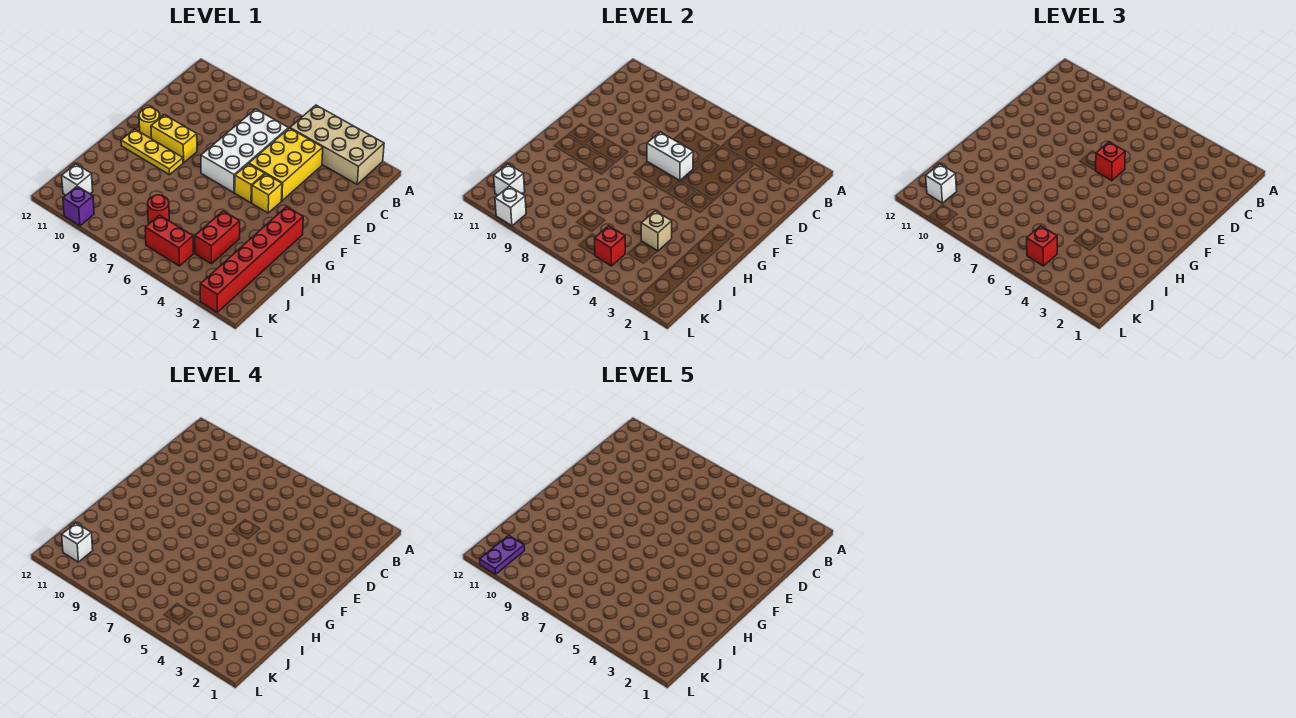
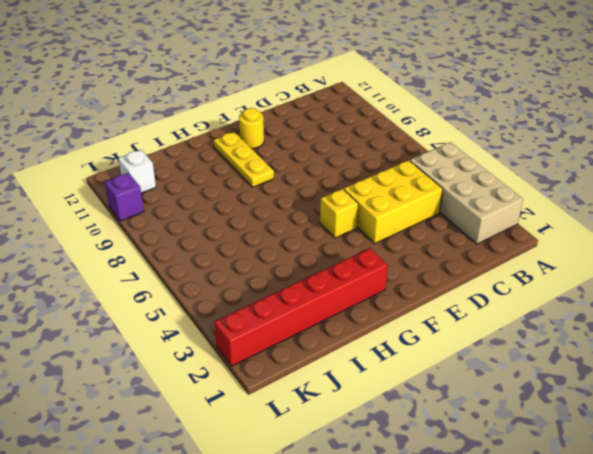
none -> white 2x4 brick [201,109,288,193]
none -> yellow 1x1 brick [252,174,282,213]
none -> yellow 1x2 brick [151,115,197,163]

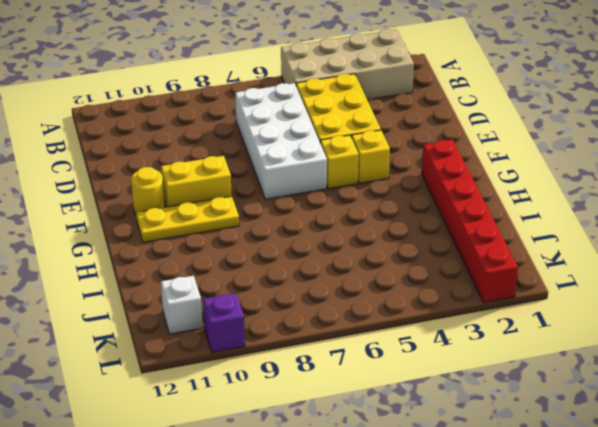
none -> red 1x2 brick [195,211,240,264]
none -> red 1x1 round brick [148,195,169,224]
none -> red 1x2 brick [145,215,193,266]

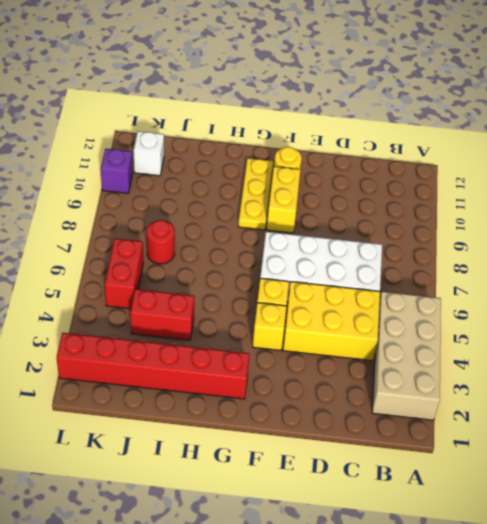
none -> white 1x2 brick [647,132,693,180]
none -> tan 1x1 brick [641,211,672,251]
none -> red 1x1 brick [595,226,625,266]

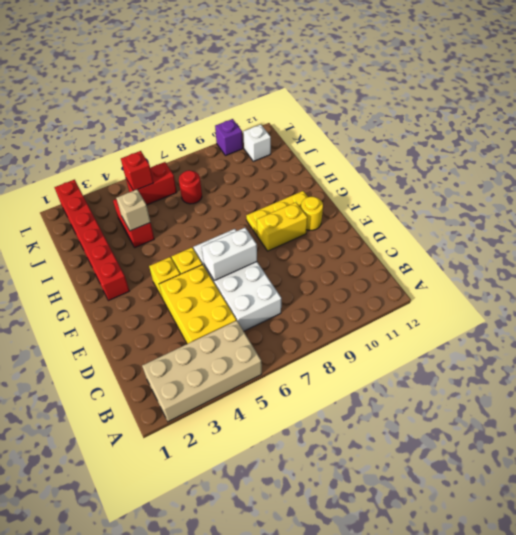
none -> white 1x1 brick [494,164,525,195]
none -> white 1x1 brick [495,186,526,226]
none -> red 1x1 brick [1096,142,1125,181]

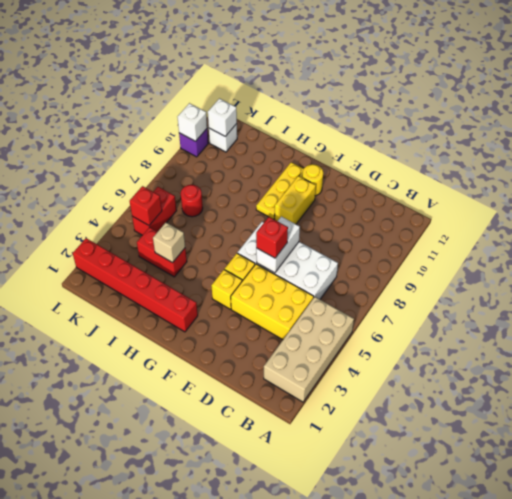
none -> red 1x1 brick [1027,226,1057,266]
none -> white 1x1 brick [926,164,957,203]
none -> white 1x1 brick [62,523,93,562]

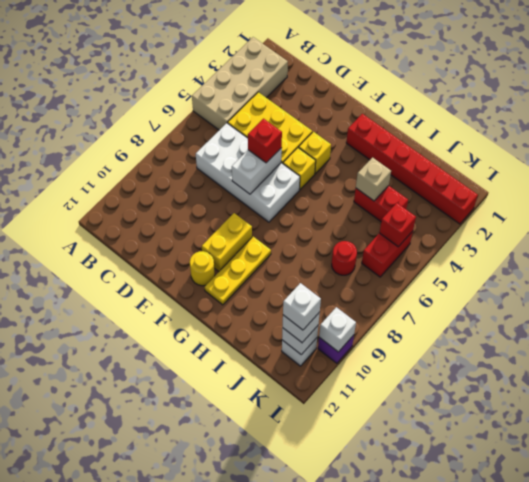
none -> red 1x1 brick [1027,226,1057,266]
none -> purple 1x2 plate [480,535,525,574]

